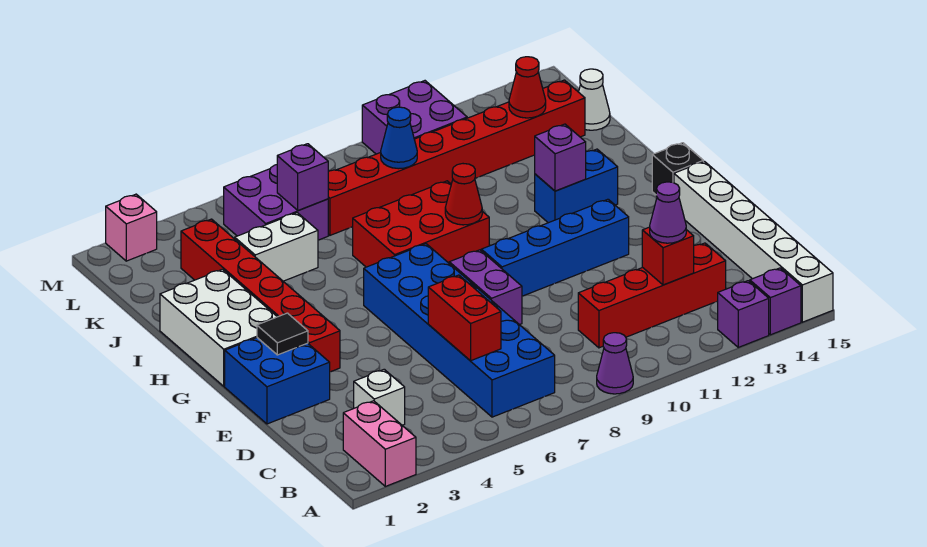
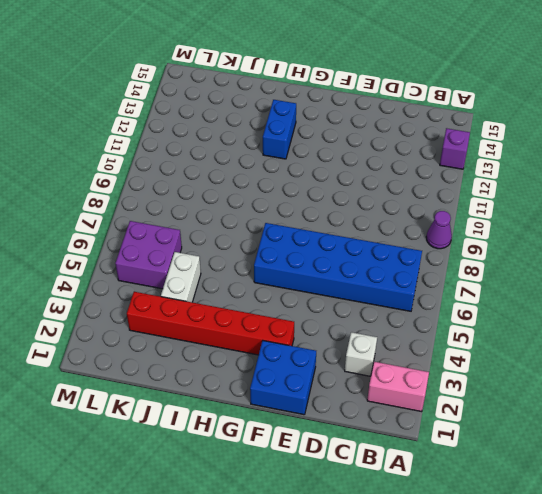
none -> purple 1x1 brick [750,268,801,335]
none -> white 1x6 brick [674,161,833,322]
none -> red 1x4 brick [578,243,726,348]
none -> purple 1x2 brick [449,250,522,325]

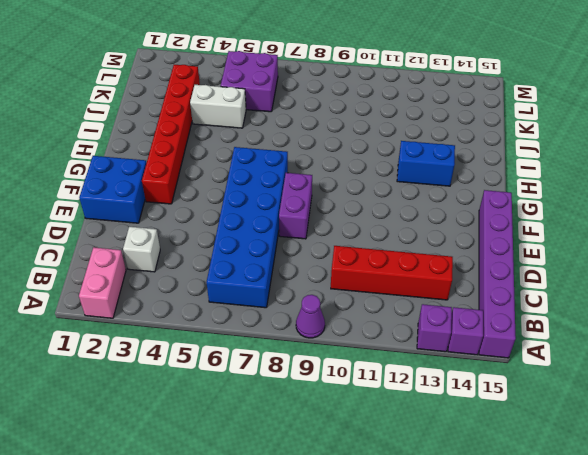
purple 1x6 brick [479,190,516,358] -> white 1x6 brick [674,161,833,322]
none -> blue 1x4 brick [481,199,629,296]
none -> white 2x3 brick [160,269,277,386]
none -> black 1x1 brick [652,143,703,195]
none -> red 2x3 brick [353,181,489,267]

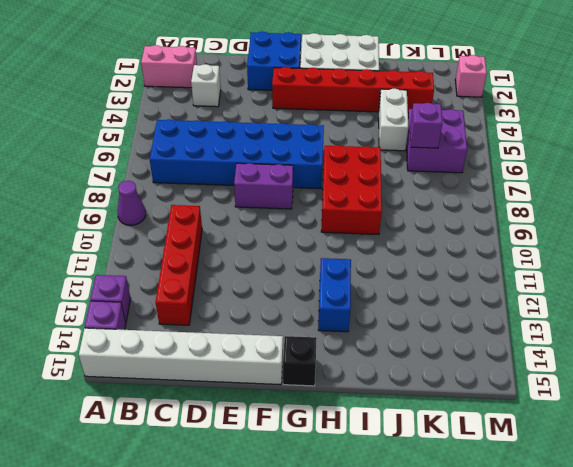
none -> blue 1x4 brick [481,199,629,296]
none -> red 1x8 brick [328,80,585,235]
none -> white 1x1 cone [579,69,610,130]
none -> purple 2x2 brick [362,81,467,154]

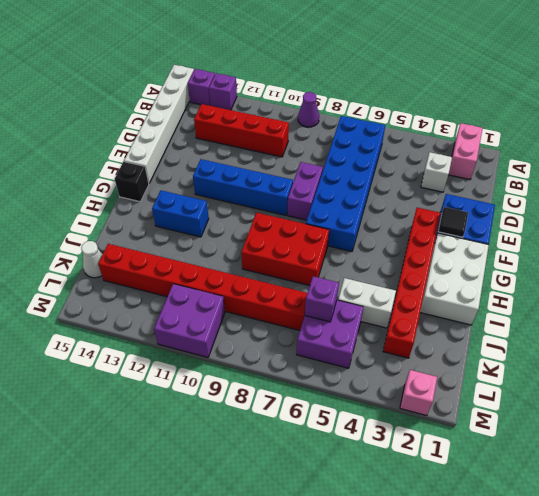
none -> red 1x2 brick [428,275,501,361]
none -> red 1x1 brick [642,227,694,285]
none -> red 1x1 cone [445,164,482,225]
none -> purple 1x1 brick [535,124,586,191]

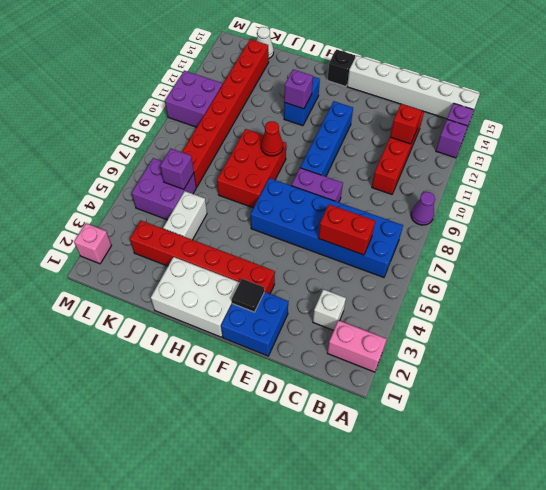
none -> blue 1x1 cone [381,107,417,169]
none -> red 1x1 cone [509,57,546,118]
none -> purple 1x1 cone [650,182,686,243]

